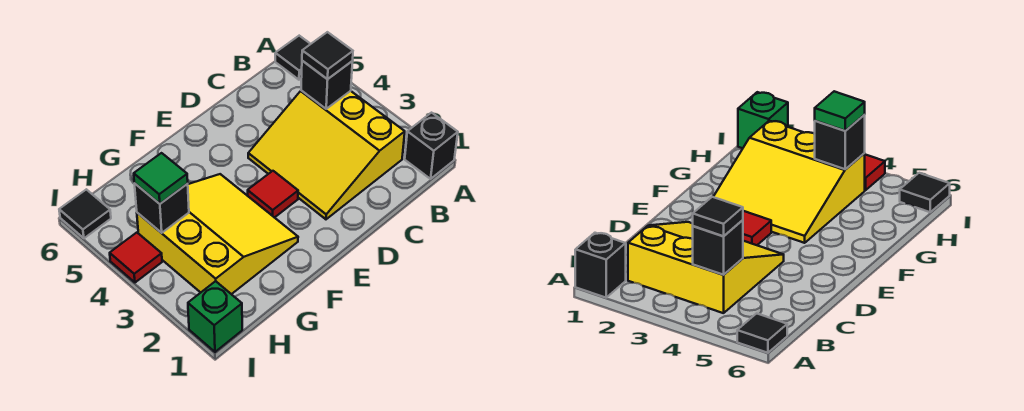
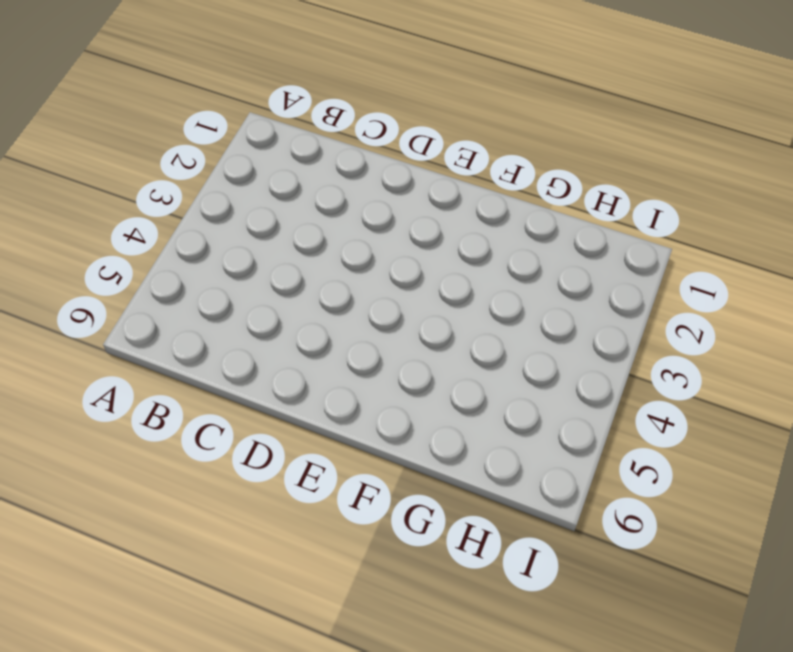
none -> black 1x1 brick [405,113,458,179]
none -> black 1x1 tile [275,36,310,80]
none -> yellow 3x3 slope [248,90,405,219]

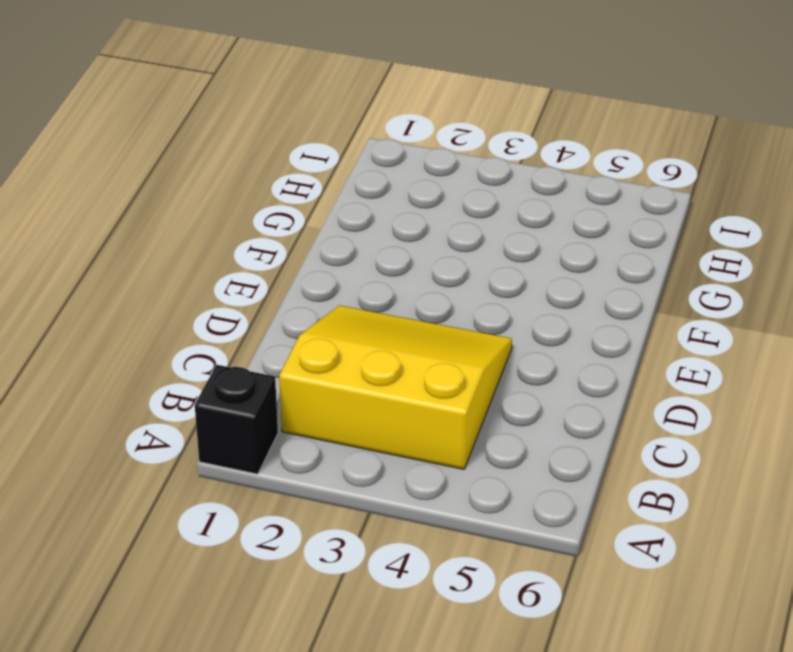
none -> black 1x1 tile [275,36,310,80]
none -> red 1x1 tile [248,171,298,218]
none -> yellow 3x3 slope [137,174,298,294]

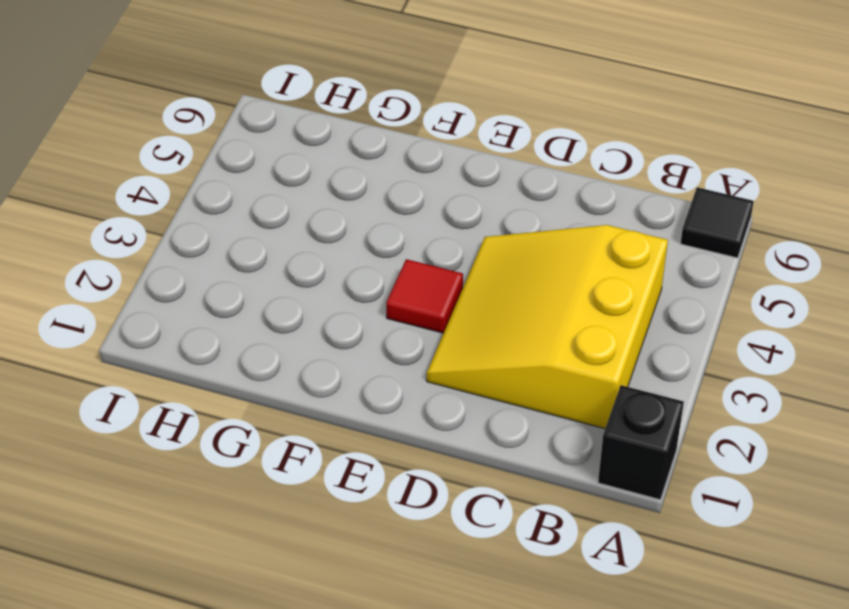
none -> yellow 3x3 slope [137,174,298,294]
none -> green 1x1 brick [188,281,242,352]
none -> red 1x1 tile [110,233,162,282]

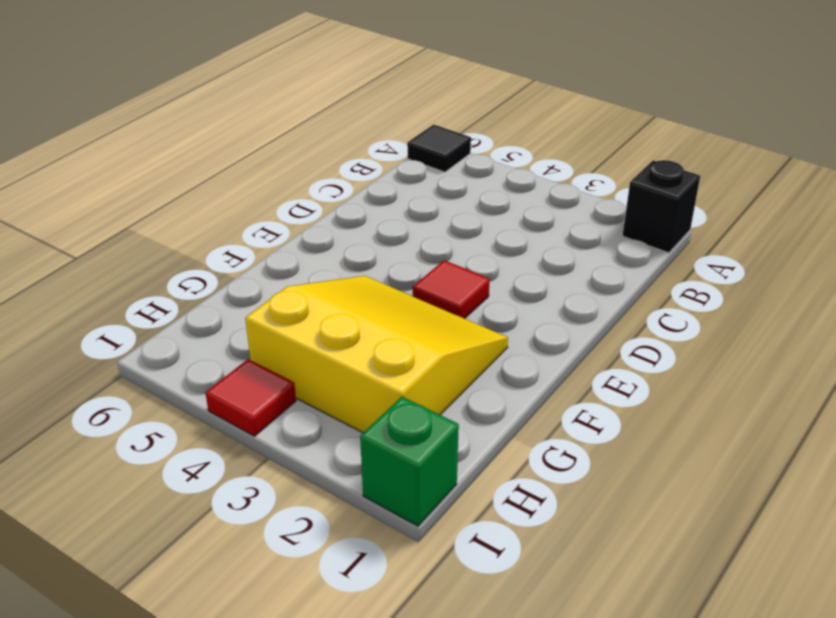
none -> yellow 3x3 slope [248,90,405,219]
none -> black 1x1 tile [59,189,111,238]
none -> black 1x1 brick [301,61,353,109]

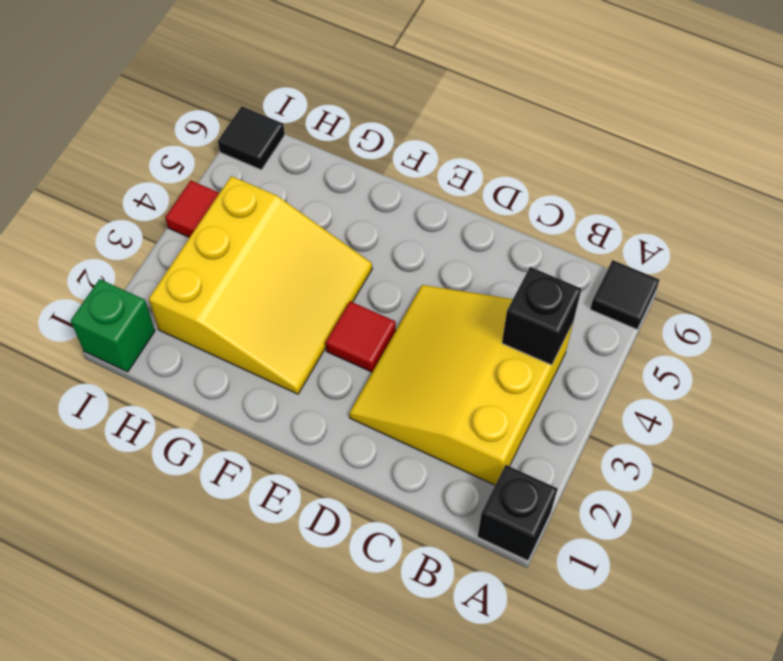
none -> black 1x1 brick [134,183,189,233]
none -> black 1x1 tile [302,32,353,79]
none -> green 1x1 tile [134,153,188,204]

